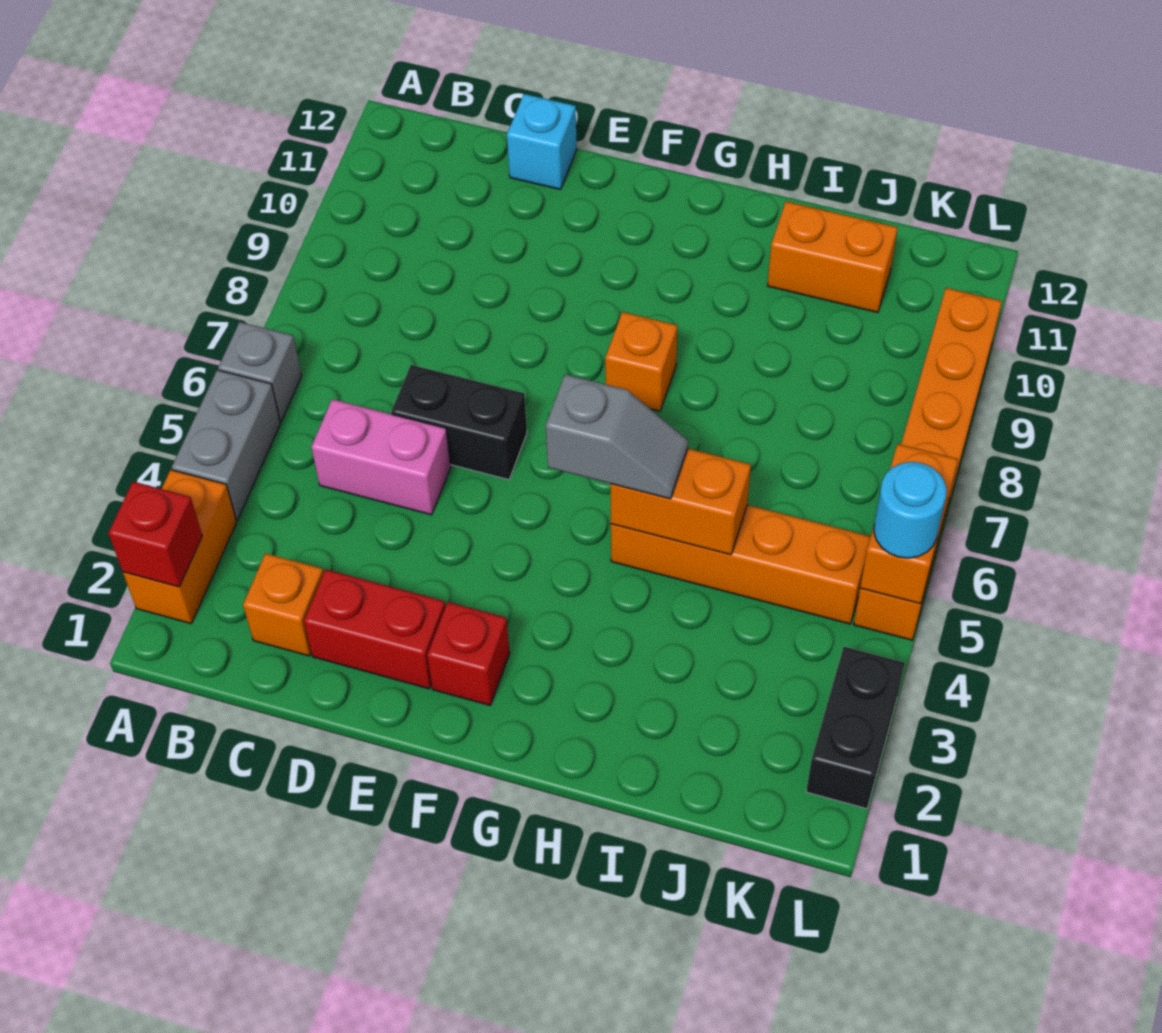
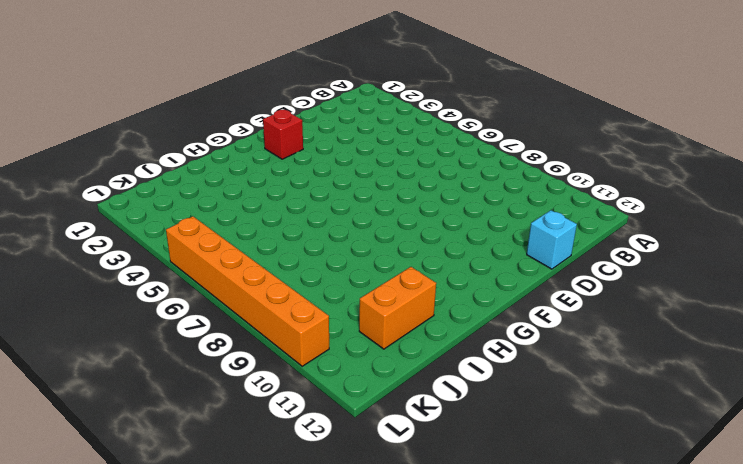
none -> orange 1x2 brick [123,470,237,624]
none -> grey 1x2 brick [172,370,280,520]
none -> grey 1x1 brick [218,322,302,421]

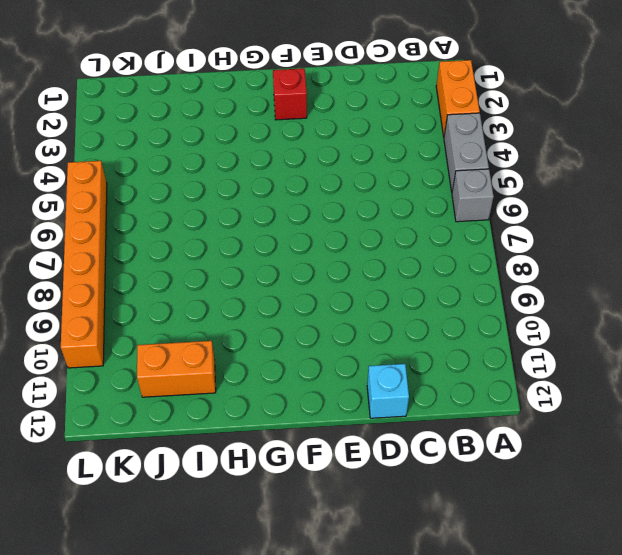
none -> orange 1x1 brick [243,553,324,656]
none -> pink 1x2 brick [311,399,451,515]
none -> red 1x2 brick [304,570,445,689]

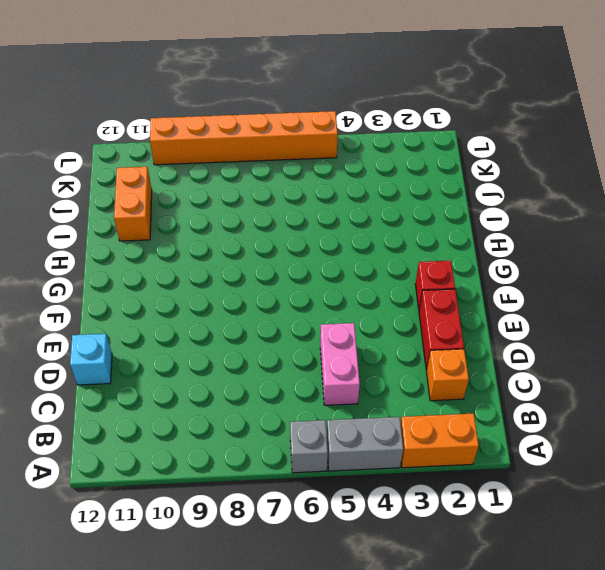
none -> black 1x2 brick [391,365,527,480]
none -> orange 1x1 brick [605,312,678,411]
none -> orange 1x4 brick [611,505,871,624]

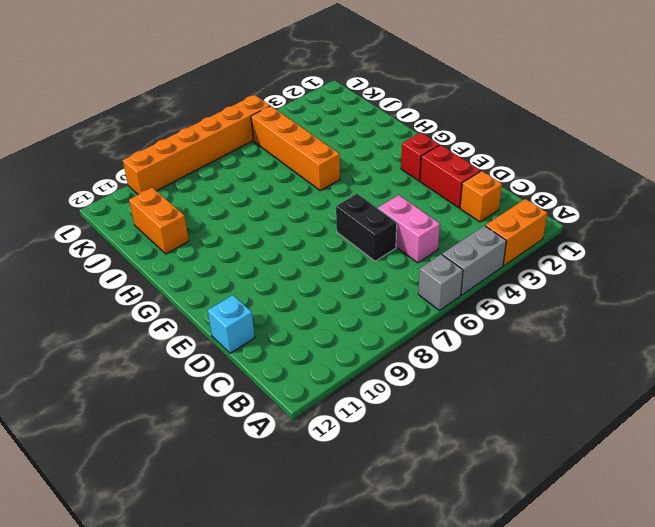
none -> orange 1x1 brick [605,312,678,411]
none -> black 1x2 brick [806,647,905,809]
none -> red 1x1 brick [108,482,202,587]

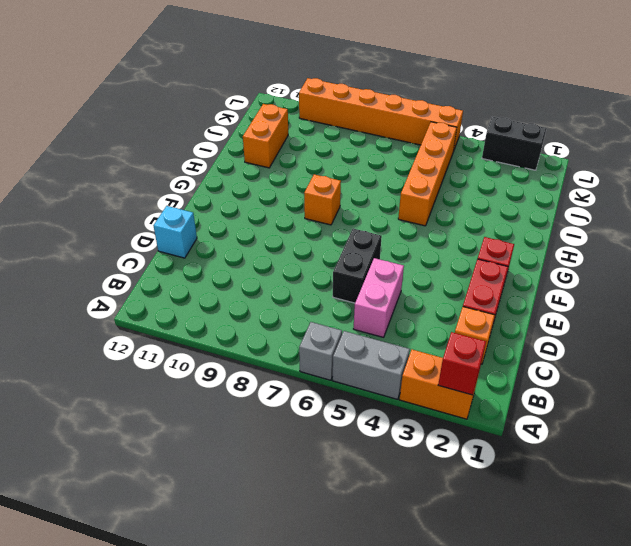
none -> orange 1x2 brick [610,449,751,555]
none -> orange 1x2 brick [860,444,958,604]
none -> grey 1x2 slope [546,374,688,499]

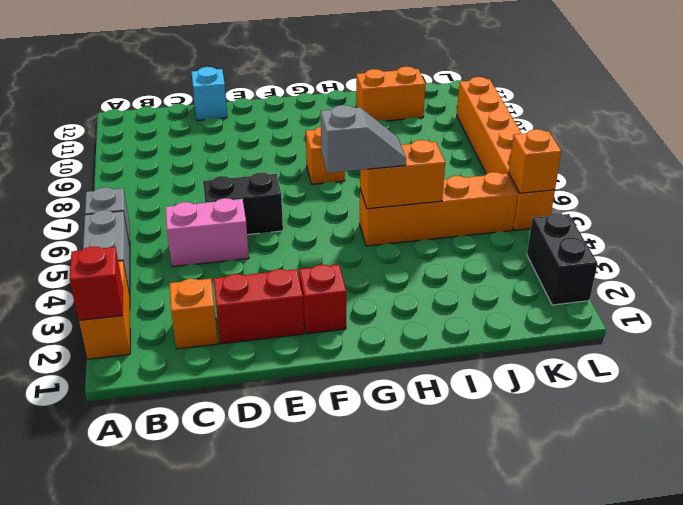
orange 1x1 brick [509,129,561,193] -> orange 1x2 brick [860,444,958,604]
none -> cyan 1x1 round brick [874,462,947,558]

